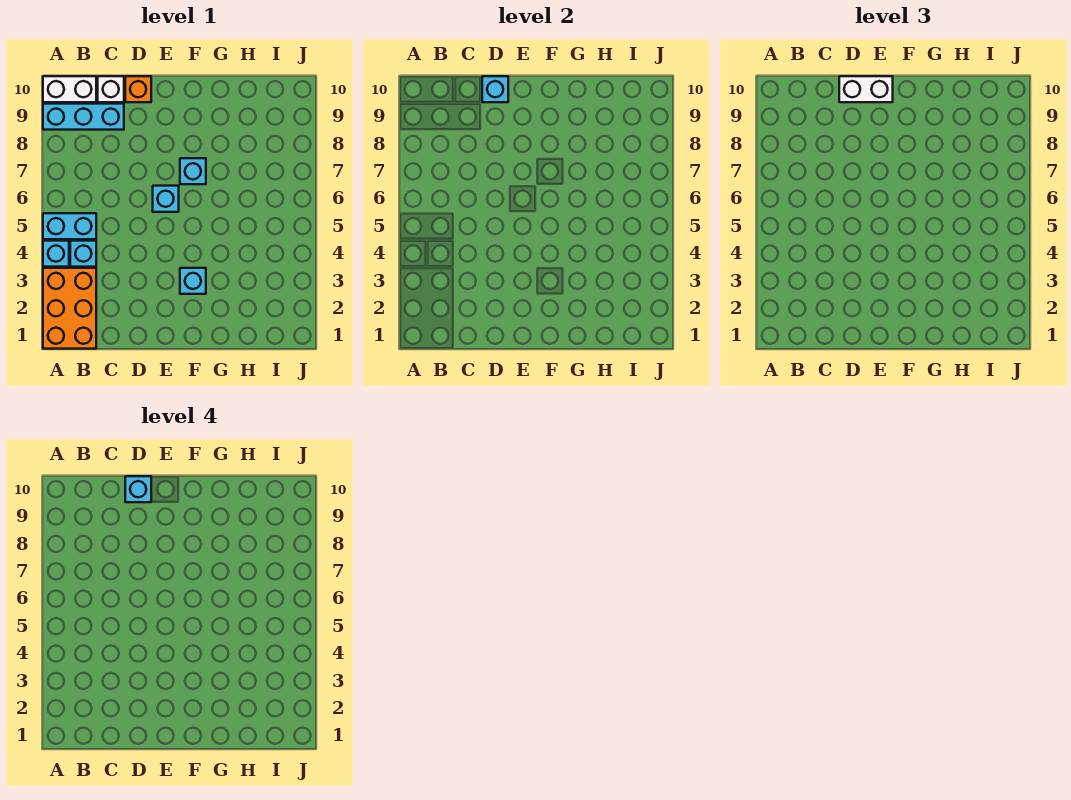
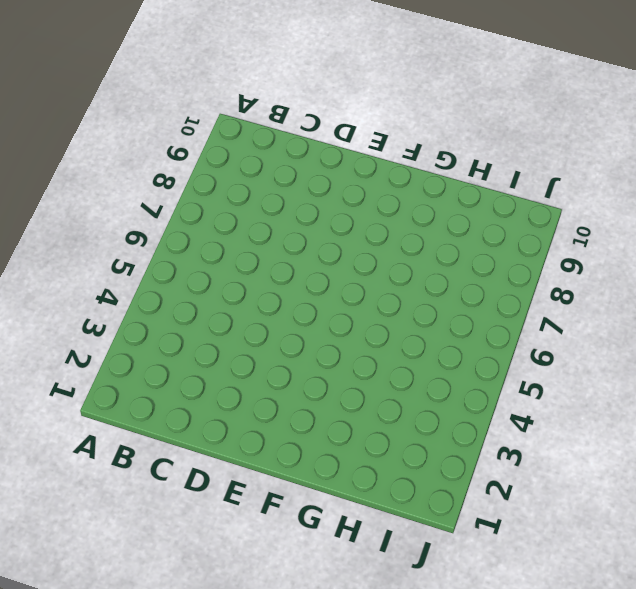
none -> orange 2x3 brick [43,268,96,349]
none -> cyan 1x1 brick [43,241,69,267]
none -> cyan 1x2 brick [43,213,96,239]

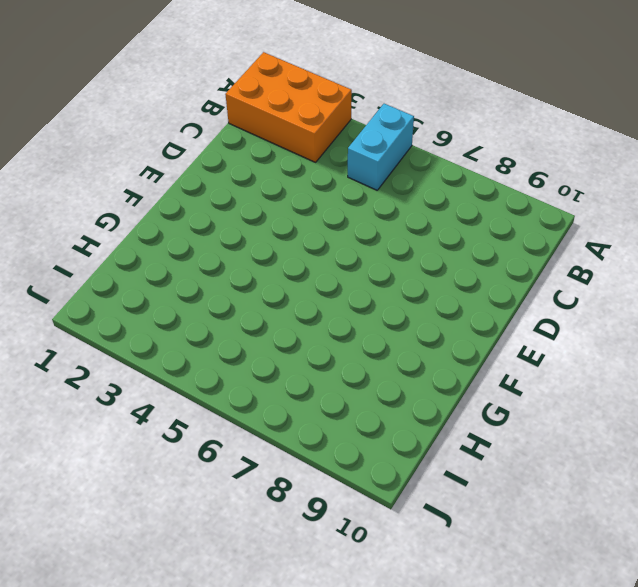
none -> cyan 1x1 brick [43,241,69,267]
none -> cyan 1x3 brick [43,104,124,130]
none -> white 1x2 brick [43,76,96,102]

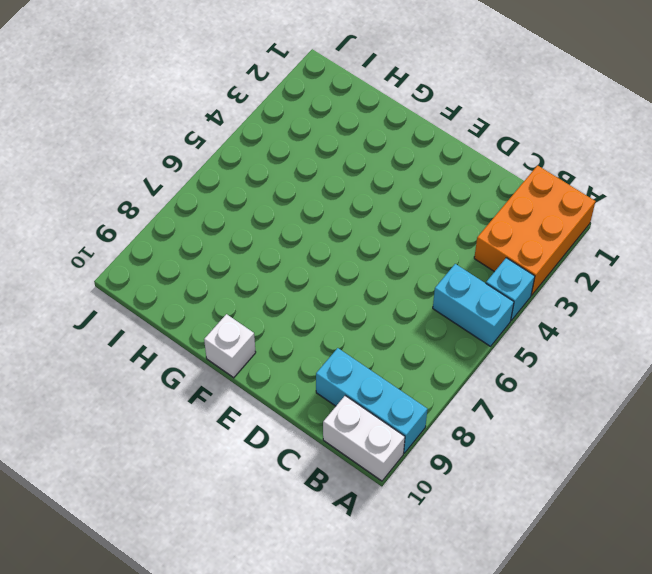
white 1x1 brick [204,314,256,378] -> white 1x1 brick moved to [98,76,124,102]
none -> cyan 1x1 brick [70,241,96,267]
none -> orange 1x1 brick [125,76,151,102]
none -> cyan 1x1 brick [153,186,179,212]

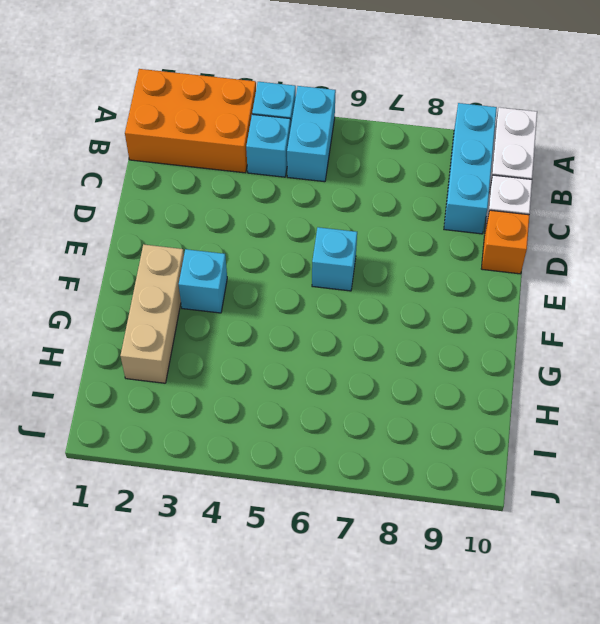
tan 1x3 brick [120,244,184,383] -> none
none -> cyan 1x1 brick [180,158,206,184]
none -> cyan 1x1 brick [482,76,508,102]
none -> white 1x2 brick [839,76,893,102]

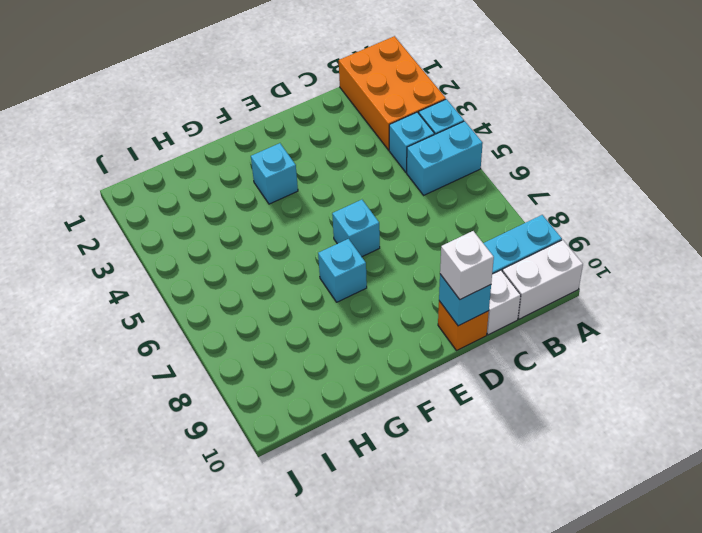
white 1x1 brick [440,231,494,299] -> white 1x2 brick [839,76,893,102]
none -> cyan 1x1 brick [125,476,151,502]

